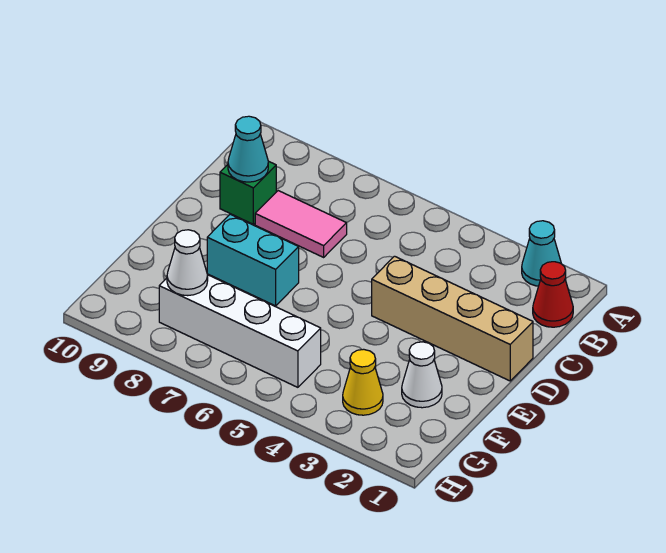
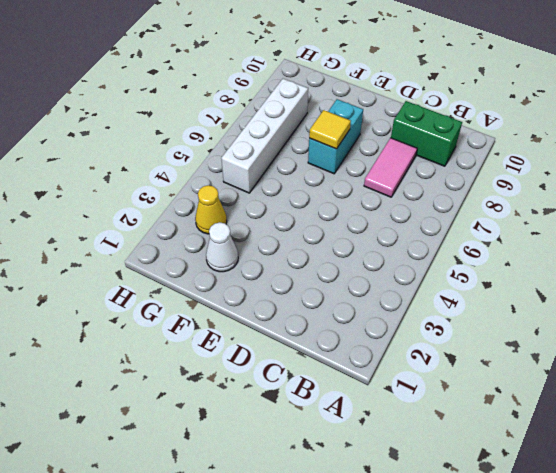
green 1x2 brick [391,101,462,166] -> green 1x1 brick [220,161,276,224]
yellow 1x1 tile [309,110,351,149] -> none
none -> cyan 1x1 cone [522,221,561,286]
none -> red 1x1 cone [533,262,573,327]

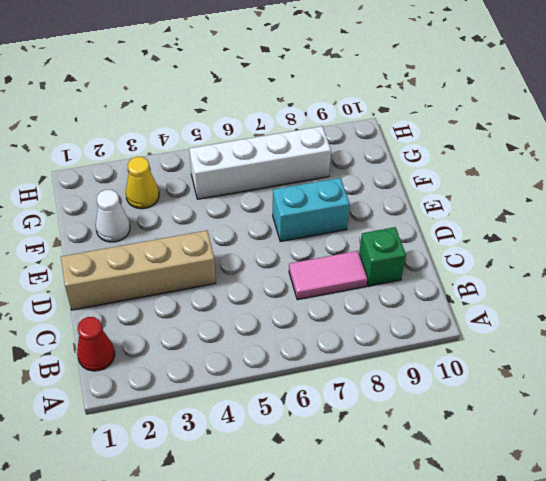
none -> cyan 1x1 cone [522,221,561,286]
none -> cyan 1x1 cone [228,116,268,182]

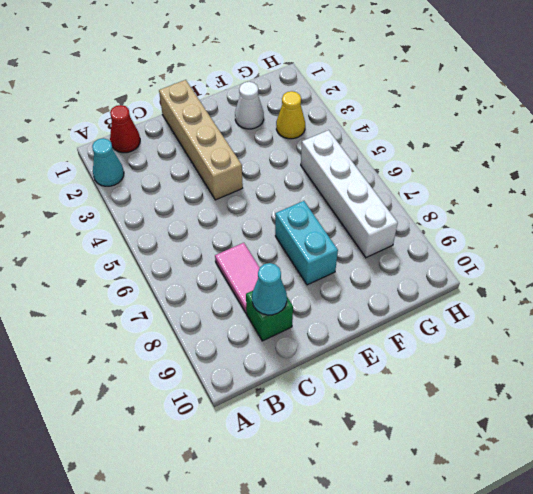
none -> white 1x1 cone [167,230,208,296]

